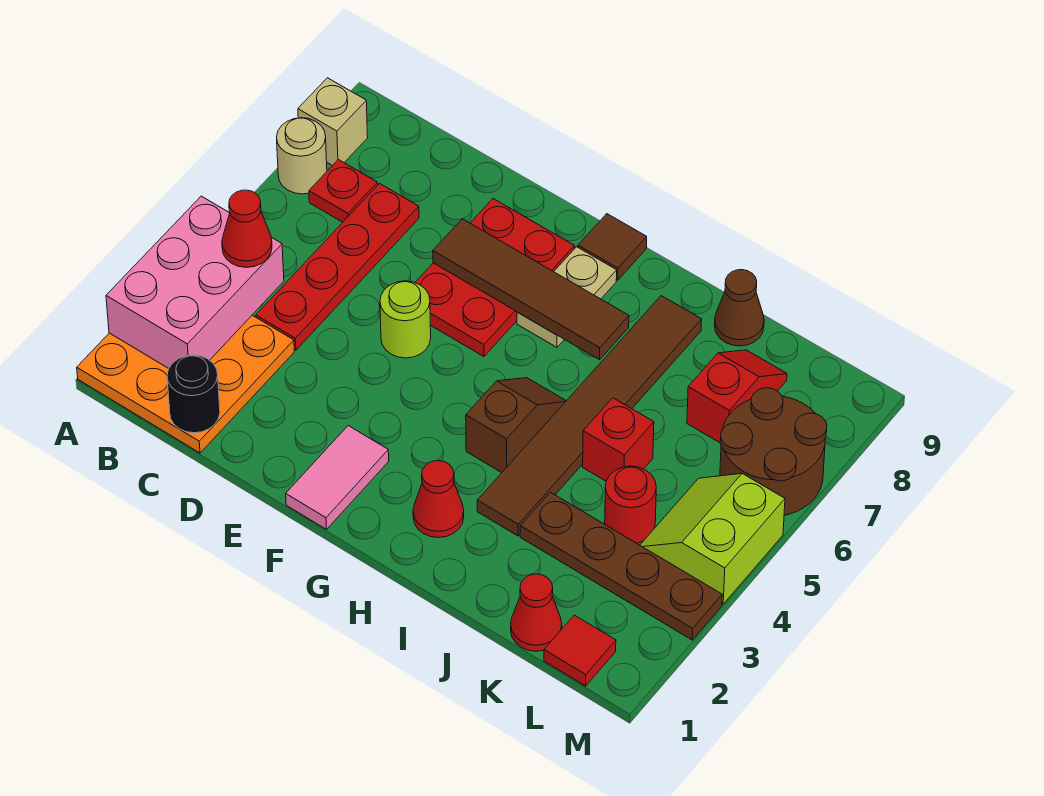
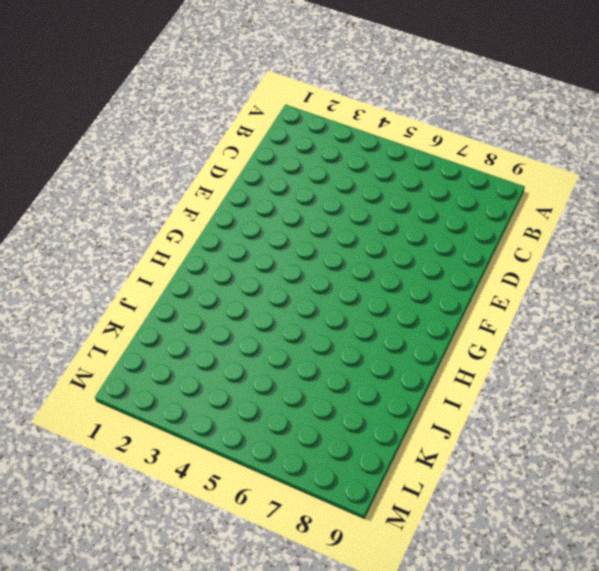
none -> orange 3x3 plate [77,315,294,453]
none -> tan 1x1 round brick [277,118,327,194]
none -> tan 1x1 brick [298,78,368,166]

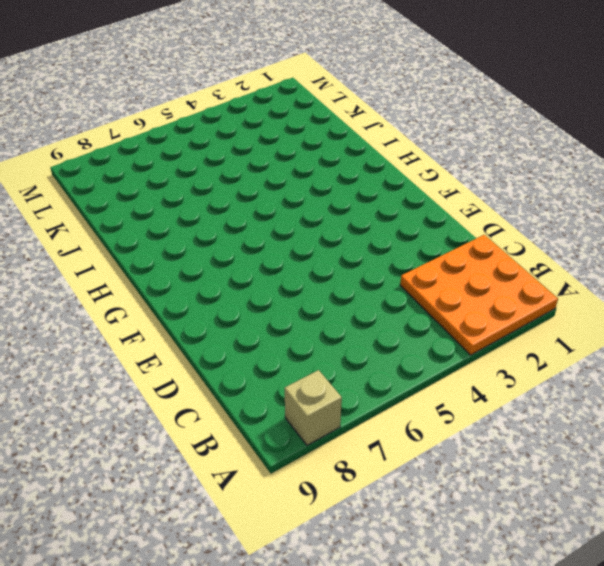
none -> tan 1x1 round brick [277,118,327,194]
none -> red 1x1 plate [309,160,378,222]
none -> red 1x4 plate [256,184,419,350]

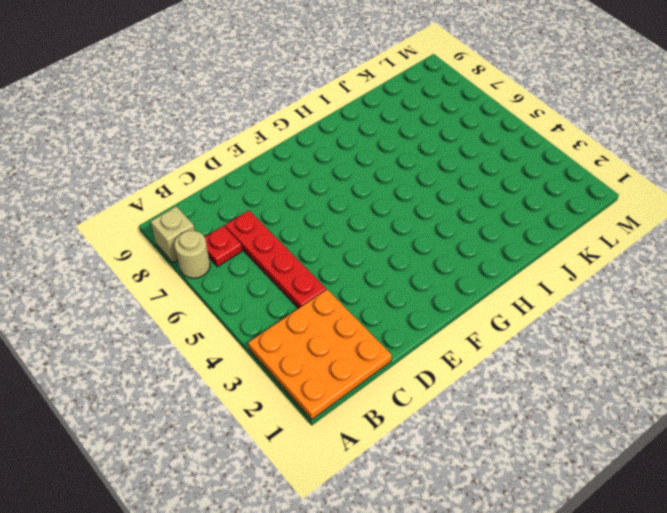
none -> lime 1x1 round brick [380,281,431,358]
none -> red 2x3 plate [415,199,575,356]
none -> pink 1x2 tile [286,426,389,529]

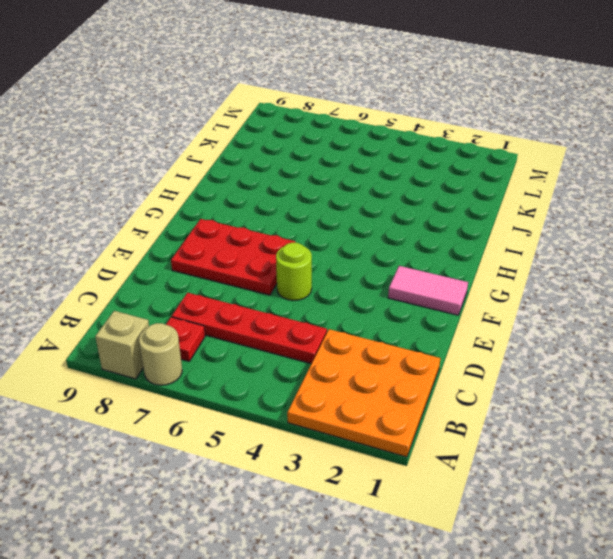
none -> tan 1x2 plate [517,247,617,347]
none -> brown 1x1 tile [578,214,647,280]
none -> red 1x1 cone [413,461,464,538]

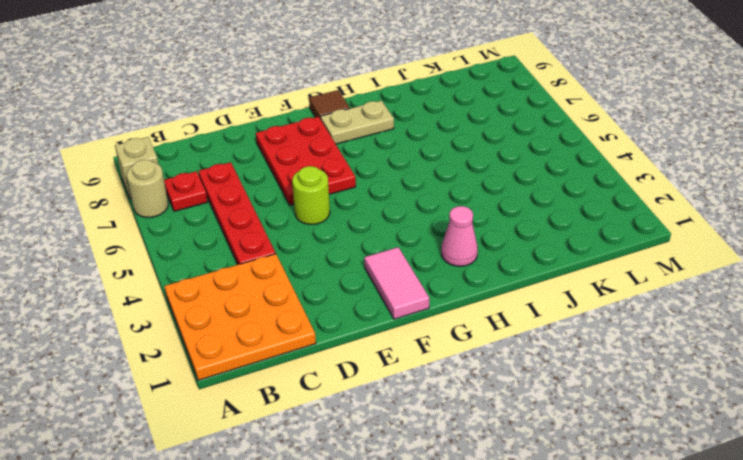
tan 1x2 plate [320,101,394,144] -> tan 1x2 plate turned to [517,247,617,347]
pink 1x1 cone [441,206,478,266] -> red 1x1 cone [413,461,464,538]
none -> brown 1x2 slope [466,378,566,473]
none -> brown 1x6 tile [477,296,702,536]
none -> brown 1x4 plate [520,492,722,640]

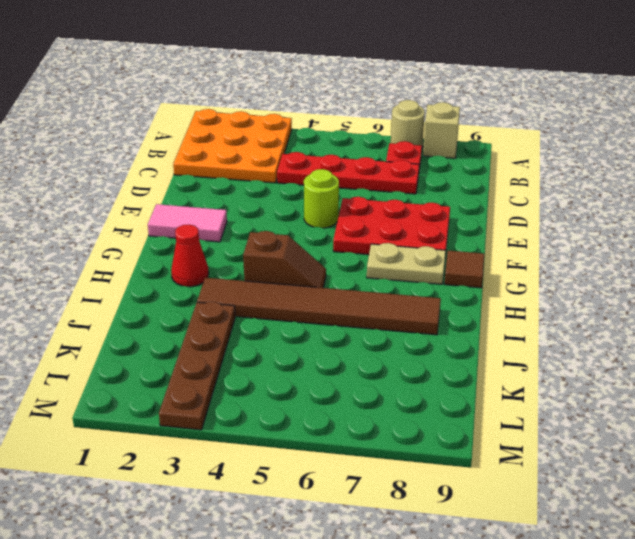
none -> red 1x1 brick [583,398,654,481]
none -> brown 1x1 cone [714,270,764,346]
none -> red 1x1 cone [511,574,562,651]

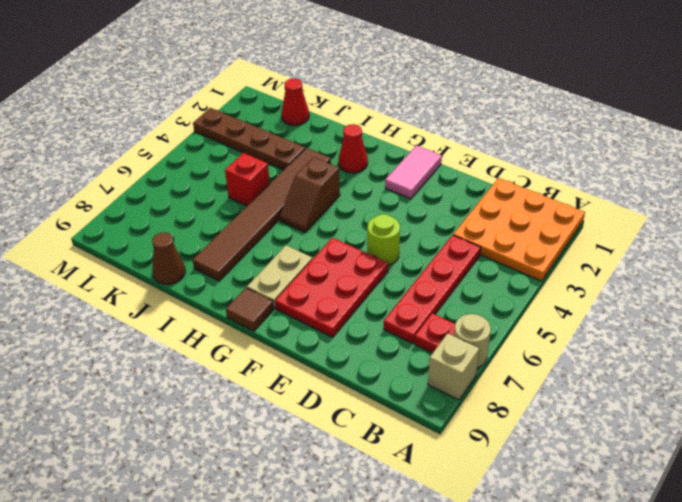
none -> red 1x1 round brick [605,466,656,543]
none -> red 1x2 slope [687,350,787,443]
none -> red 1x1 tile [544,615,616,686]

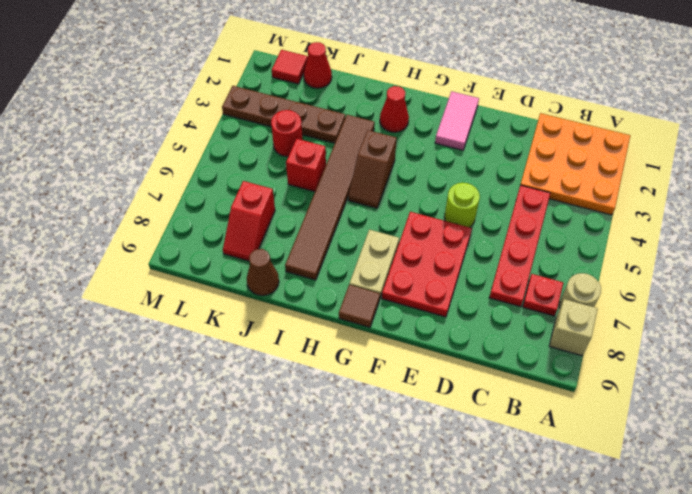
none -> lime 2x2 slope [640,473,785,604]
none -> brown 2x2 round brick [720,388,827,515]
none -> pink 2x3 brick [106,196,284,368]

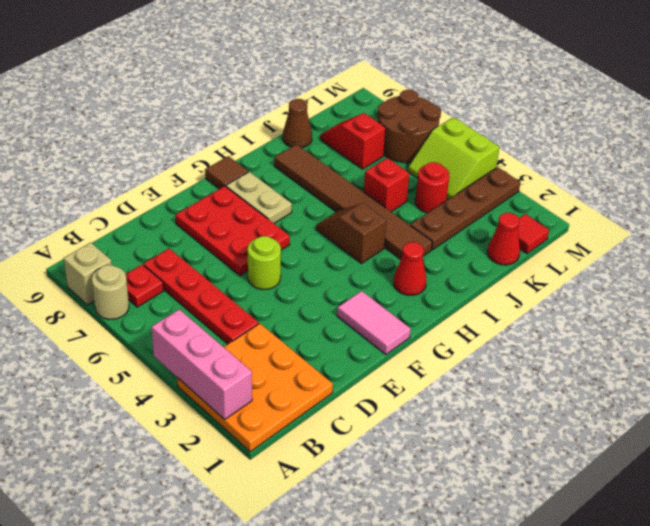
pink 1x3 brick [151,309,252,420] -> pink 2x3 brick [106,196,284,368]
none -> black 1x1 round brick [167,355,220,433]
none -> brown 1x4 tile [433,219,629,360]
none -> red 1x1 cone [222,190,272,267]

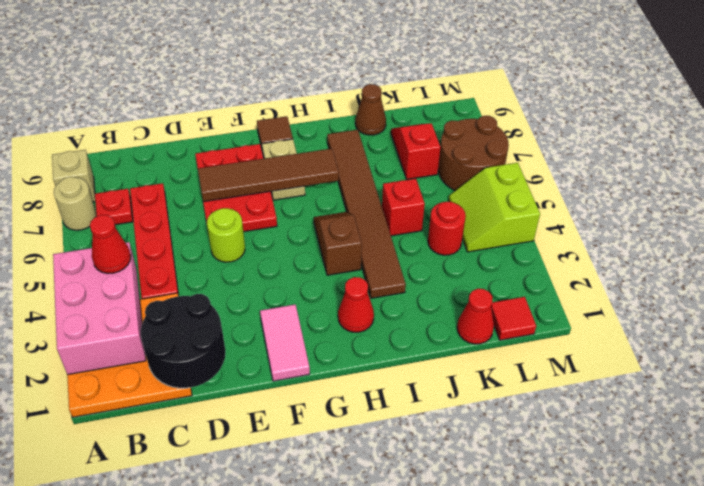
black 2x2 round brick [141,294,225,388] -> black 1x1 round brick [167,355,220,433]
none -> brown 1x4 plate [520,492,722,640]

